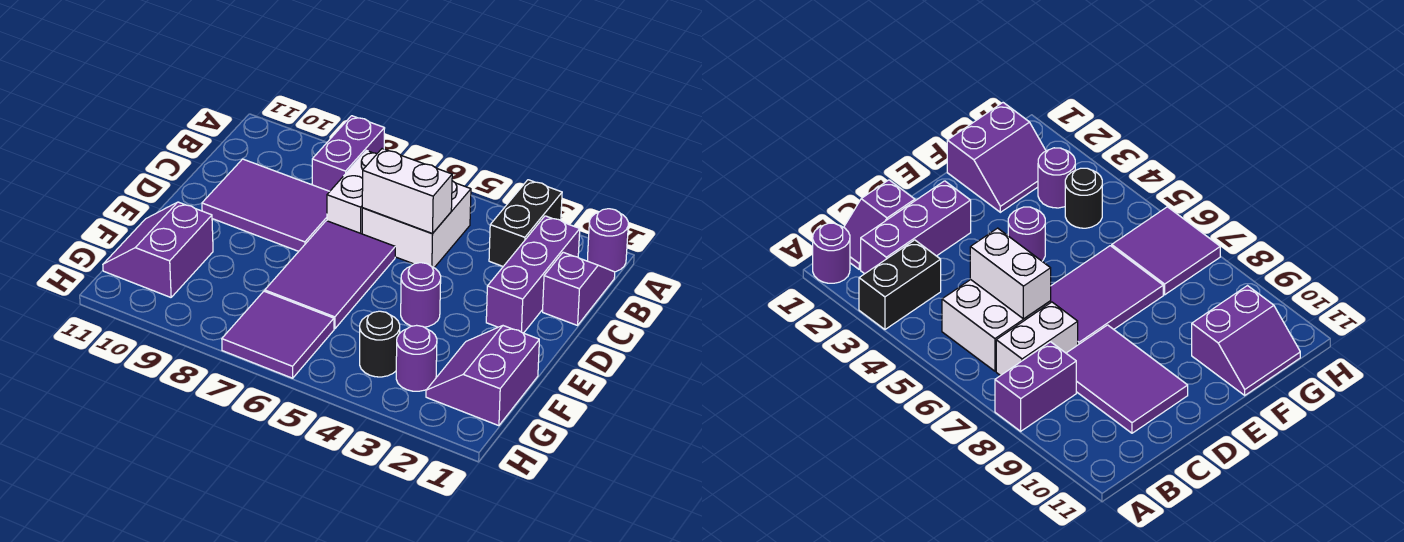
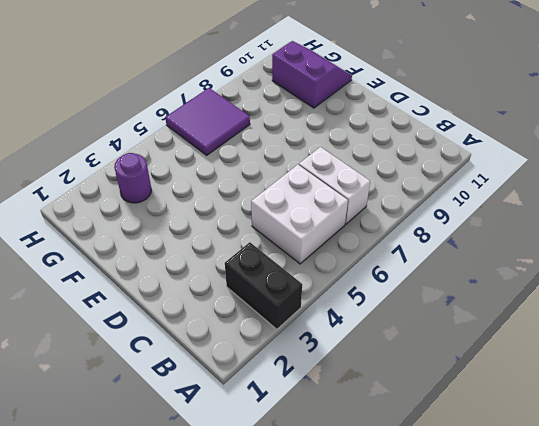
none -> purple 1x1 round brick [588,209,628,272]
none -> purple 1x2 brick [312,116,385,191]
none -> purple 1x2 slope [543,252,615,325]

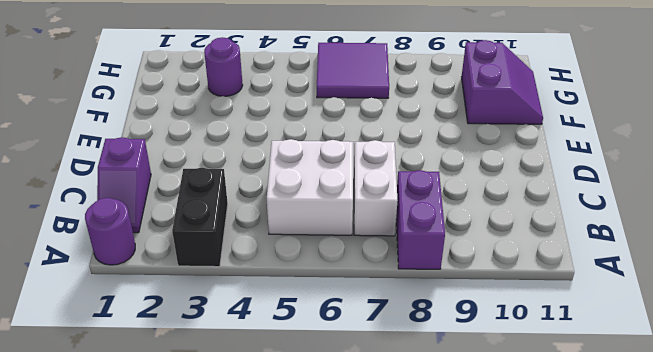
none -> purple 1x3 brick [486,216,580,333]
none -> purple 2x3 tile [202,159,330,251]
none -> purple 2x3 tile [265,221,395,329]

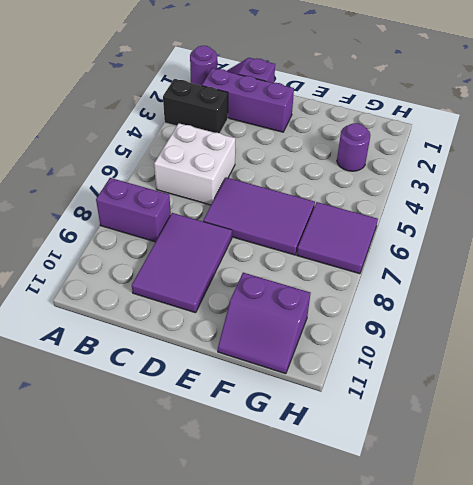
none -> white 1x2 brick [327,151,377,234]
none -> purple 1x1 round brick [401,263,441,327]
none -> purple 2x2 slope [426,326,539,426]

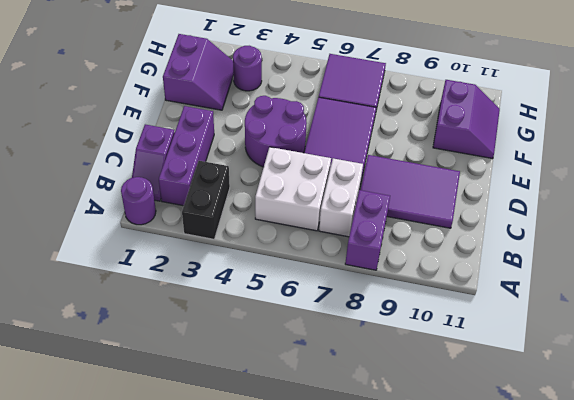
purple 2x2 round brick [245,96,307,167] -> purple 1x1 round brick [401,263,441,327]
none -> black 1x1 round brick [360,311,400,377]
none -> white 1x2 brick [362,149,452,234]

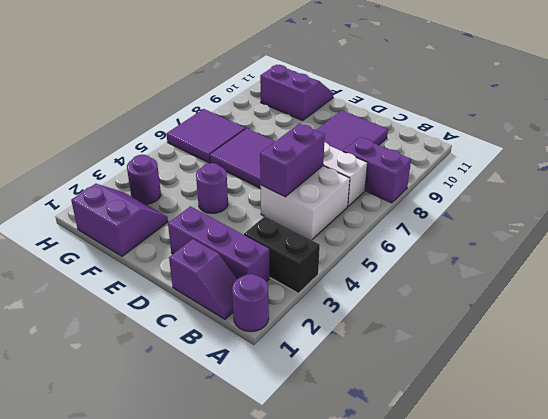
purple 1x2 brick [260,123,325,197] -> white 1x2 brick [362,149,452,234]
none -> black 1x1 round brick [360,311,400,377]

